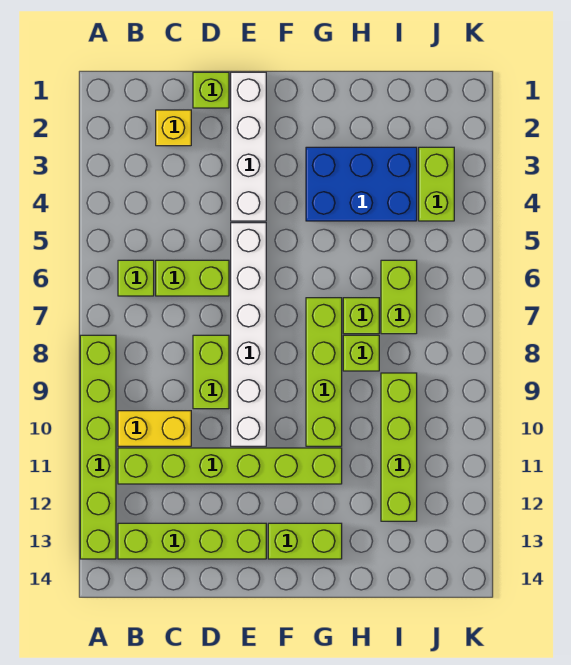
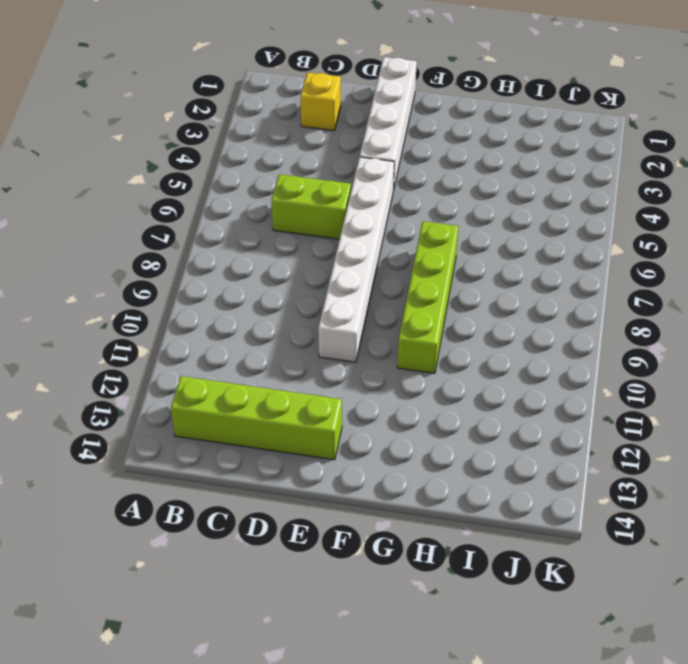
none -> lime 1x6 brick [80,335,116,559]
none -> lime 1x1 brick [118,260,154,296]
none -> yellow 1x2 brick [118,411,191,446]

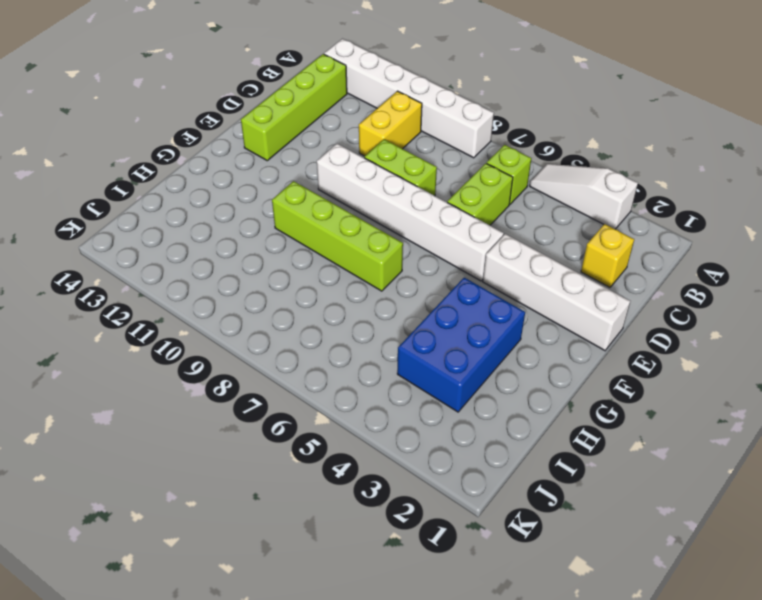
white 1x3 slope [530,164,638,229] -> none
white 1x6 brick [324,39,494,158] -> lime 1x6 brick [80,335,116,559]
none -> lime 1x6 brick [118,448,342,484]
none -> lime 1x1 brick [193,72,229,108]
none -> lime 1x2 brick [268,523,342,559]

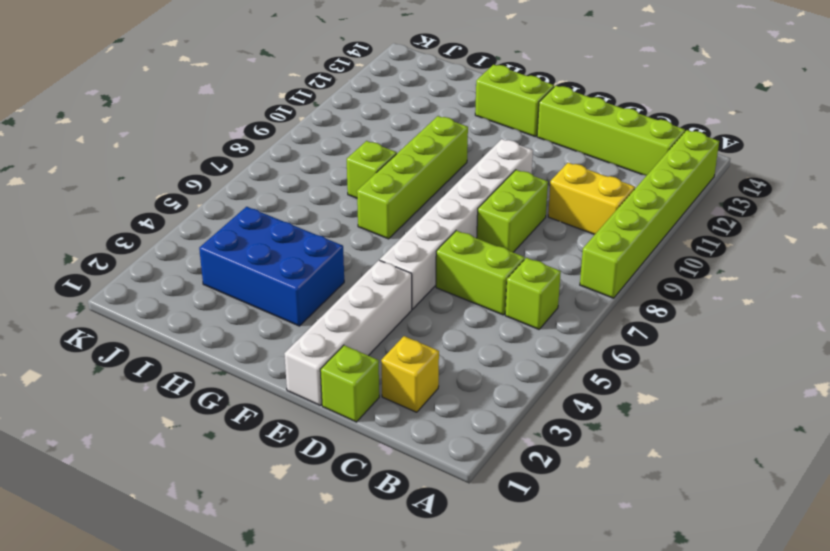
none -> lime 1x6 brick [118,448,342,484]
none -> lime 1x1 brick [343,298,379,334]
none -> lime 1x2 brick [381,260,417,334]

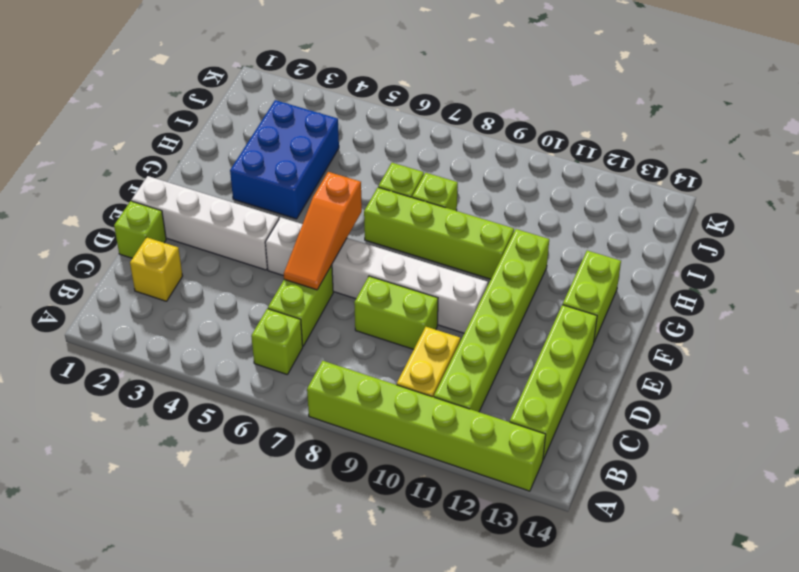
orange 1x3 slope [284,172,362,290] -> none
none -> lime 1x2 brick [381,260,417,334]
none -> lime 1x4 brick [381,373,417,521]
none -> lime 1x2 brick [419,147,454,221]

